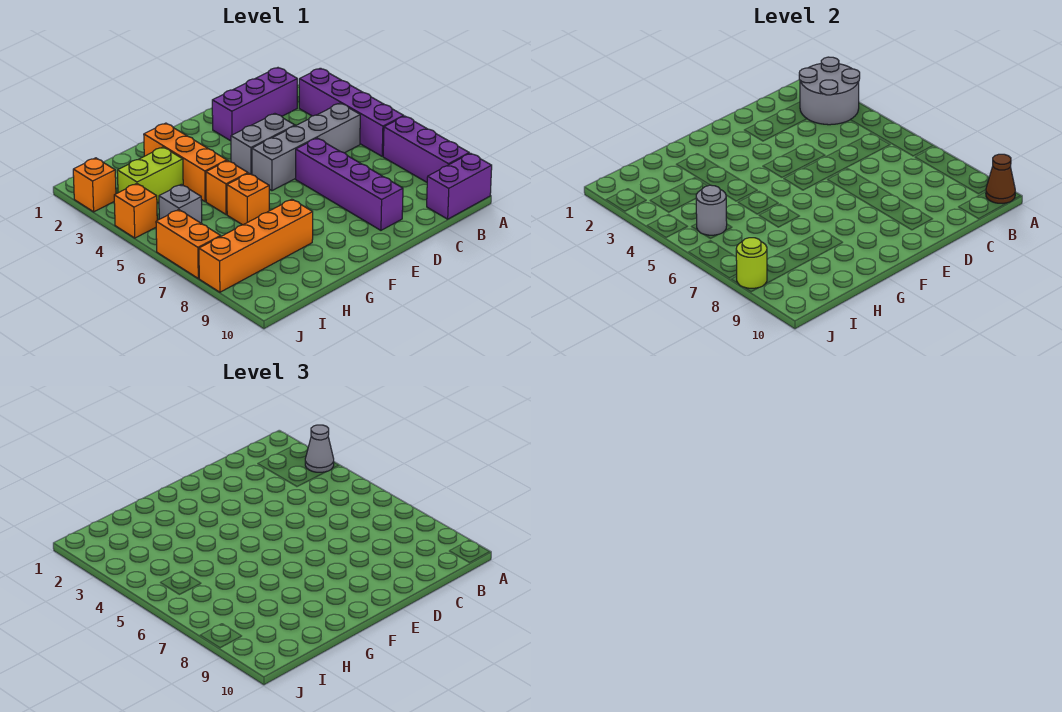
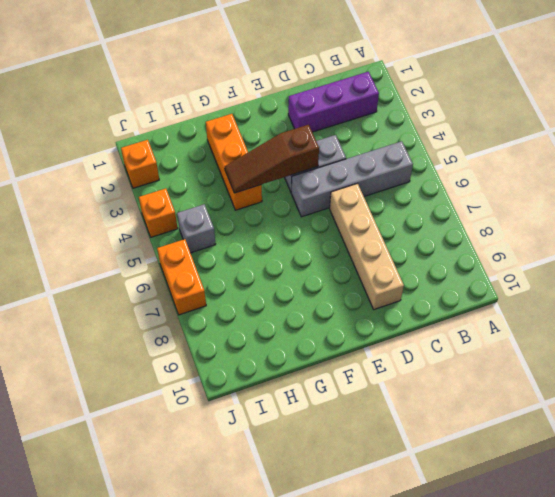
tan 1x4 brick [330,184,404,310] -> purple 1x4 brick [296,138,403,230]
brown 1x3 slope [225,125,319,193] -> none
none -> purple 1x4 brick [299,68,404,156]
none -> purple 1x3 brick [383,116,469,182]
none -> purple 1x2 brick [427,153,492,219]

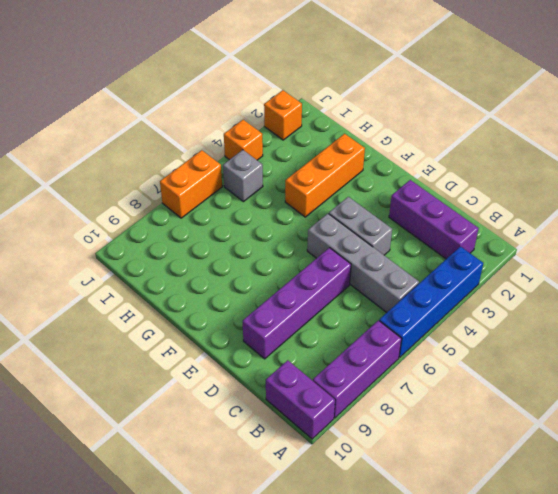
blue 1x4 brick [379,247,483,357] -> purple 1x4 brick [299,68,404,156]
none -> orange 1x1 brick [206,161,248,214]
none -> orange 1x1 brick [227,173,269,225]
none -> orange 1x4 brick [199,199,313,292]

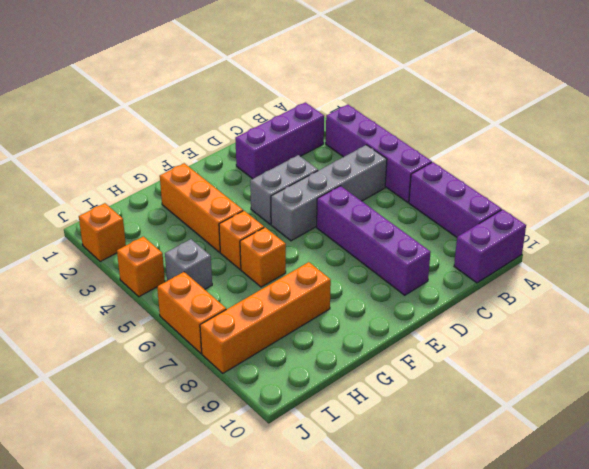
none -> lime 1x2 brick [117,147,183,203]
none -> grey 2x2 round brick [799,57,860,125]
none -> brown 1x1 cone [986,154,1015,203]

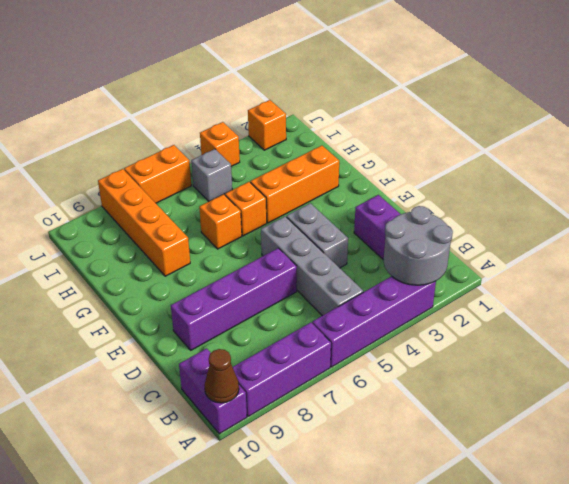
none -> lime 1x2 brick [117,147,183,203]
none -> grey 1x1 round brick [696,185,727,235]
none -> lime 1x1 round brick [736,238,767,288]

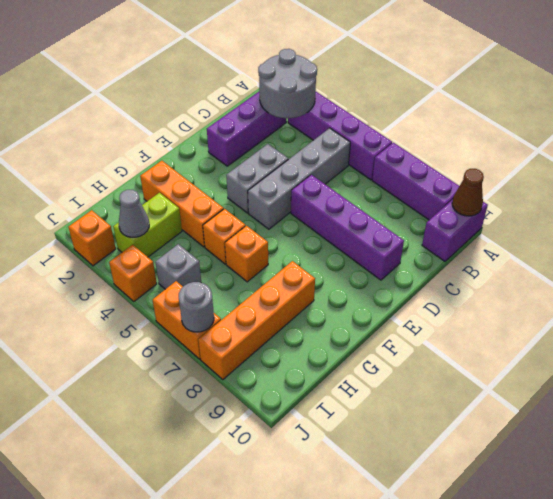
grey 1x1 cone [119,190,149,237] -> grey 1x1 cone moved to [305,425,334,472]
grey 1x1 round brick [179,282,214,332] -> grey 1x1 round brick moved to [696,185,727,235]
none -> lime 1x1 round brick [736,238,767,288]

